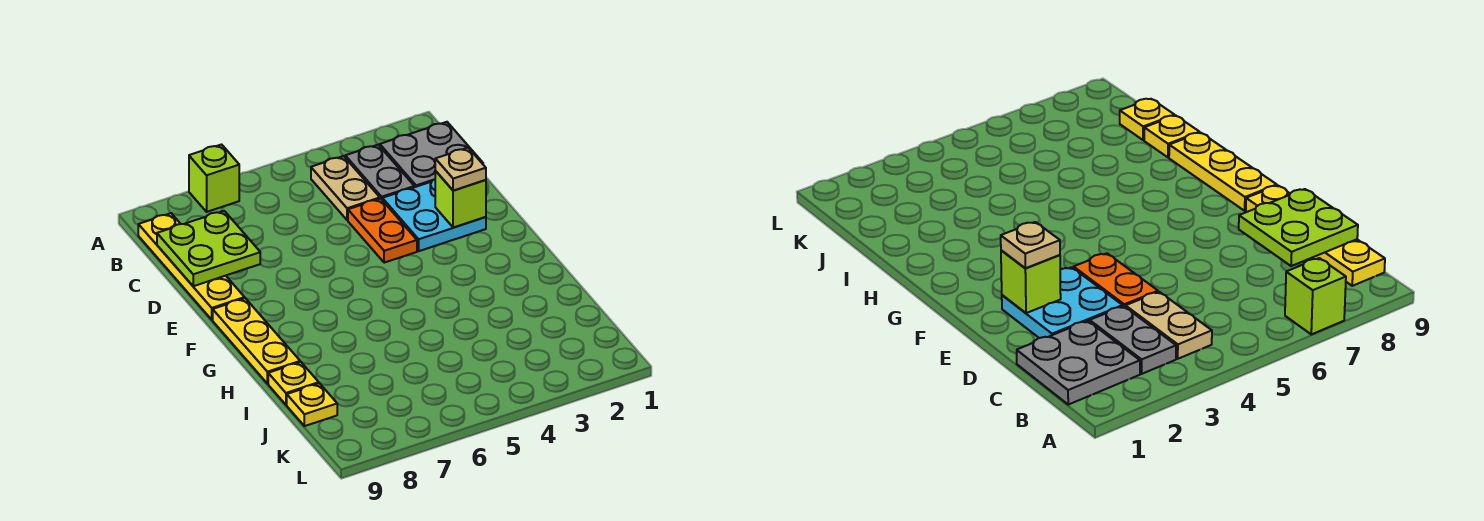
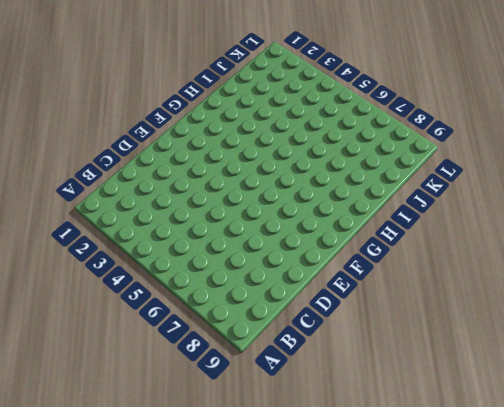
none -> lime 1x1 brick [189,145,239,212]
none -> grey 2x2 plate [380,122,483,187]
none -> grey 1x2 plate [345,145,414,199]

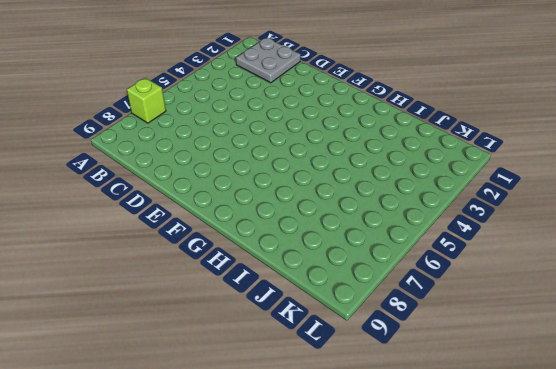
none -> grey 1x2 plate [345,145,414,199]
none -> tan 1x2 plate [311,156,380,220]
none -> yellow 1x4 plate [138,213,245,320]

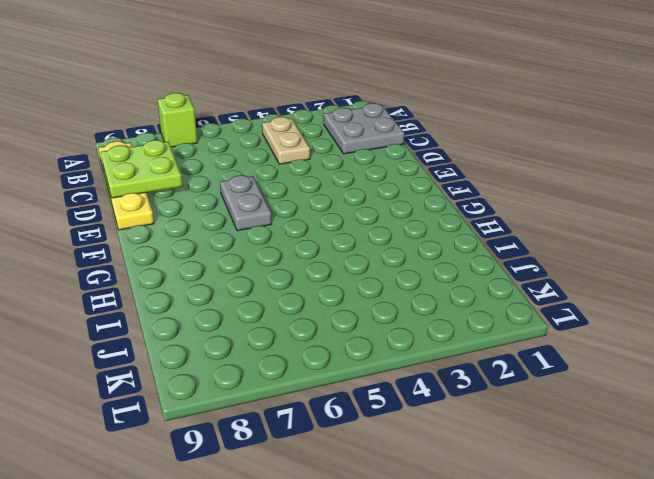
grey 1x2 plate [220,175,272,231] -> grey 1x2 plate moved to [345,145,414,199]
none -> cyan 2x2 plate [382,179,486,251]
none -> orange 1x2 plate [348,199,417,263]
none -> yellow 1x3 plate [213,298,300,384]

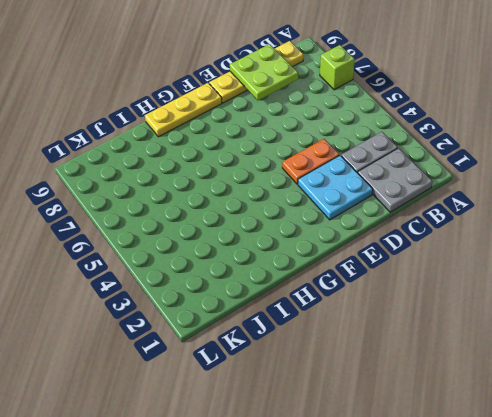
none -> tan 1x2 plate [311,156,380,220]
none -> yellow 1x1 plate [268,362,319,405]
none -> yellow 1x1 plate [287,383,337,426]

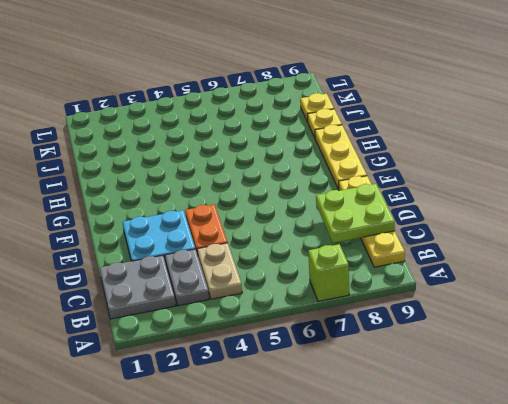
none -> lime 1x1 brick [435,171,486,227]
none -> tan 1x1 plate [435,148,486,191]

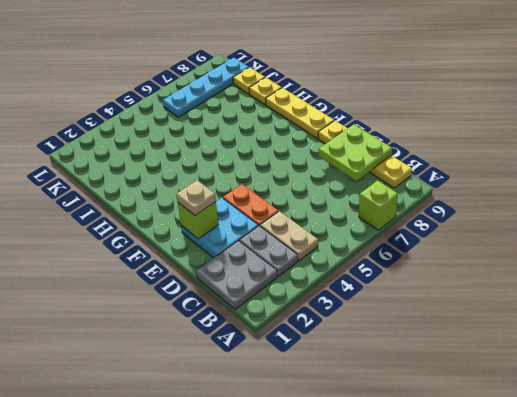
cyan 1x4 plate [163,58,249,117] -> none

